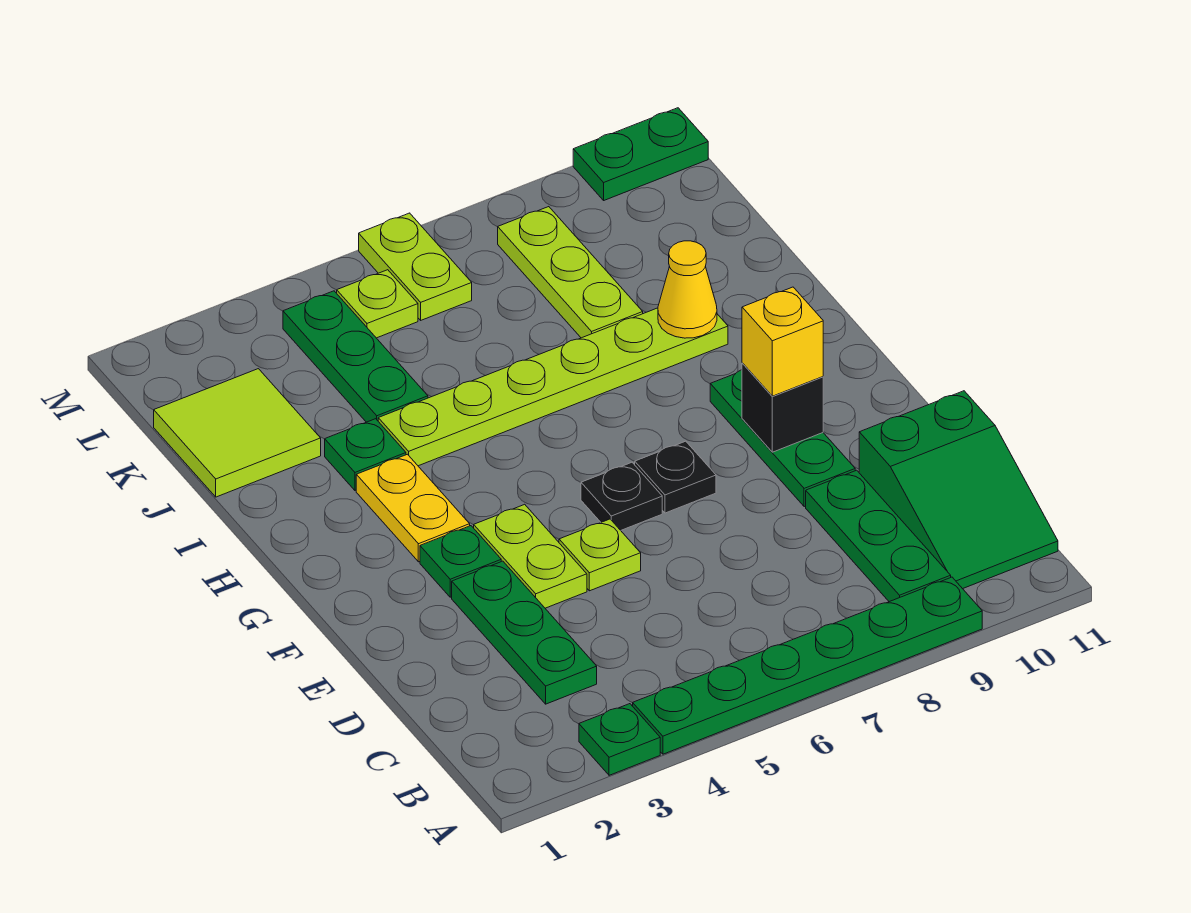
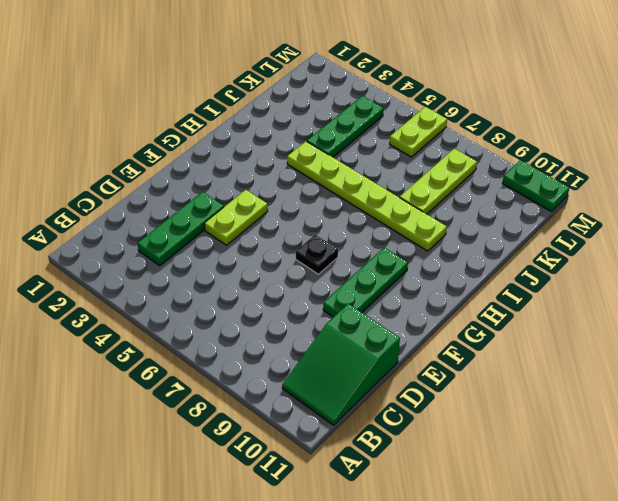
none -> green 1x1 plate [579,704,660,775]
none -> green 1x6 plate [633,577,982,754]
none -> green 1x3 plate [806,470,951,602]

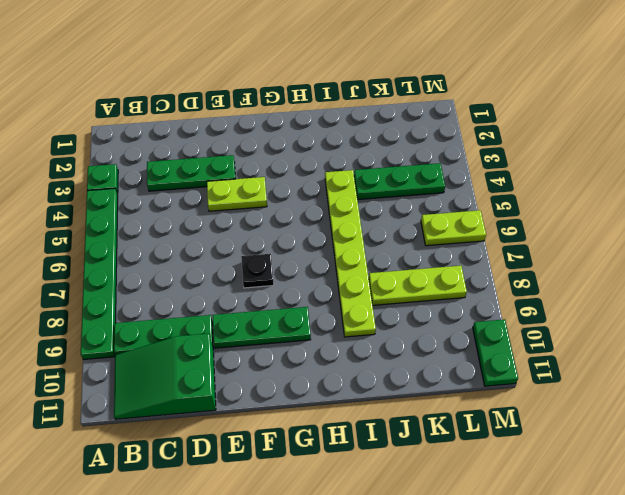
none -> lime 1x1 plate [559,519,641,591]
none -> green 1x1 plate [420,526,501,597]
none -> black 1x1 plate [581,462,662,530]

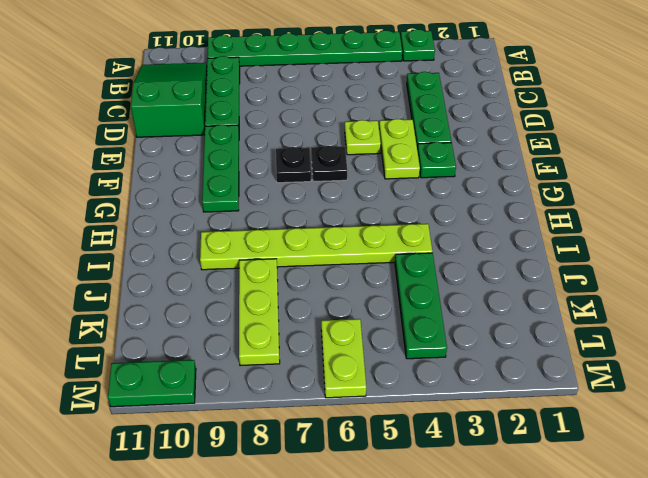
none -> yellow 1x2 plate [356,454,470,562]
none -> green 1x1 plate [325,419,406,490]
none -> lime 2x2 tile [154,369,321,497]

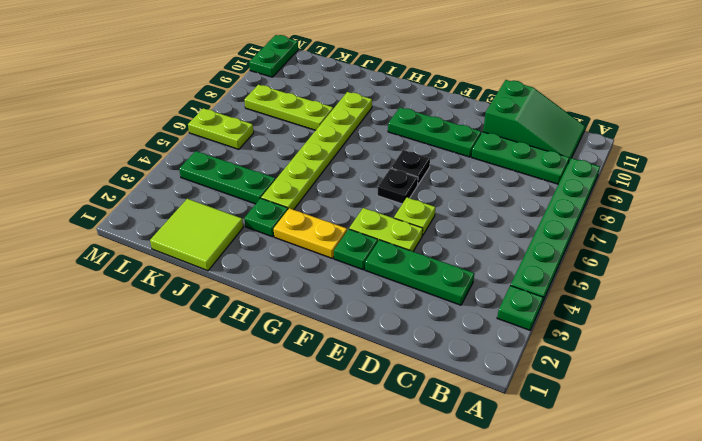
none -> lime 1x1 plate [337,270,418,338]
none -> black 1x1 brick [742,363,823,452]
none -> yellow 1x1 cone [658,241,717,338]

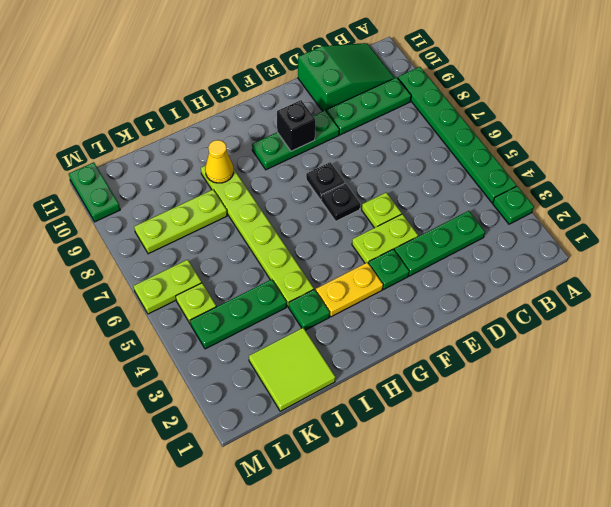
none -> yellow 1x1 brick [742,287,823,396]

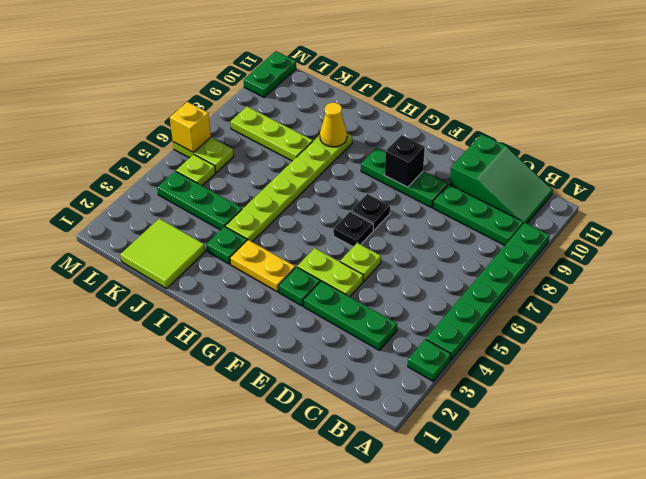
yellow 1x1 brick [170,102,211,152] -> yellow 1x1 brick moved to [742,287,823,396]

